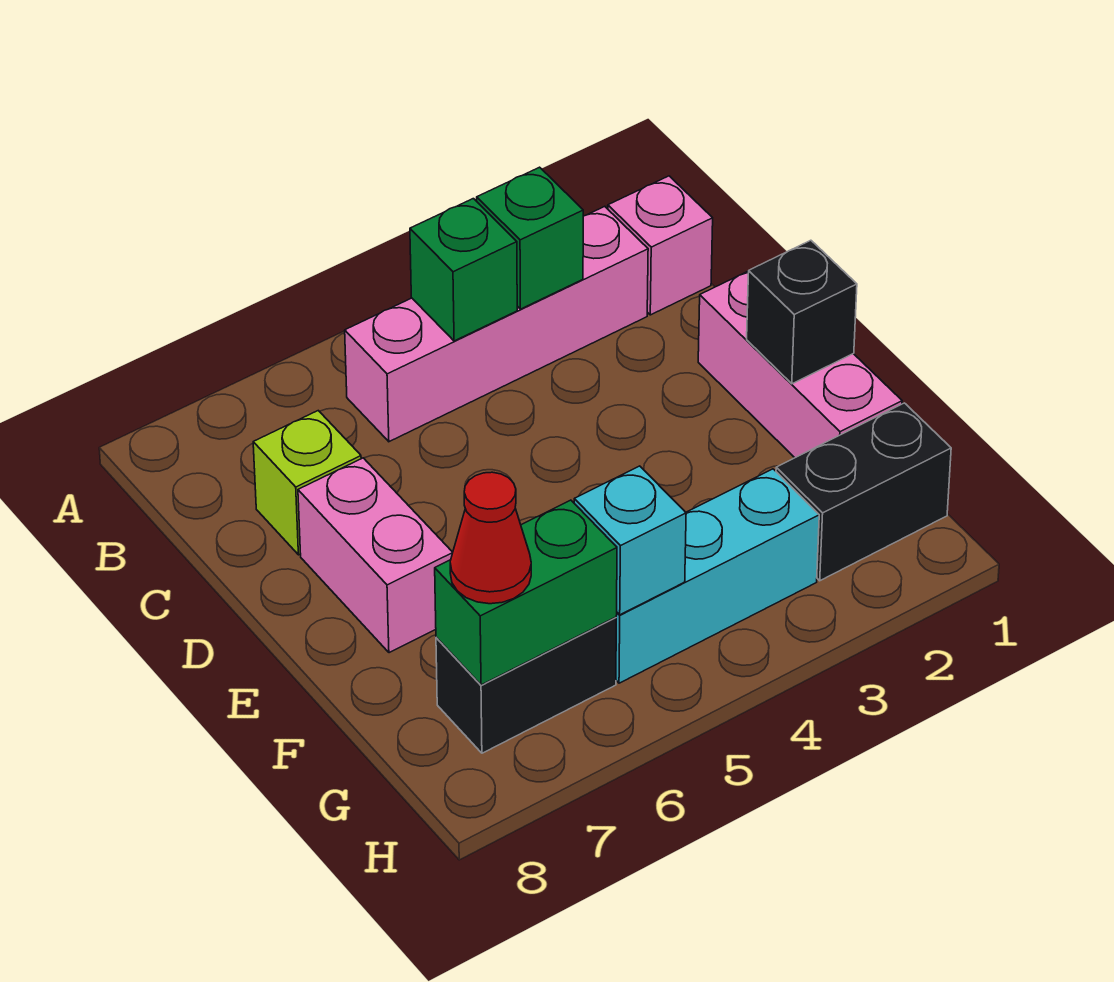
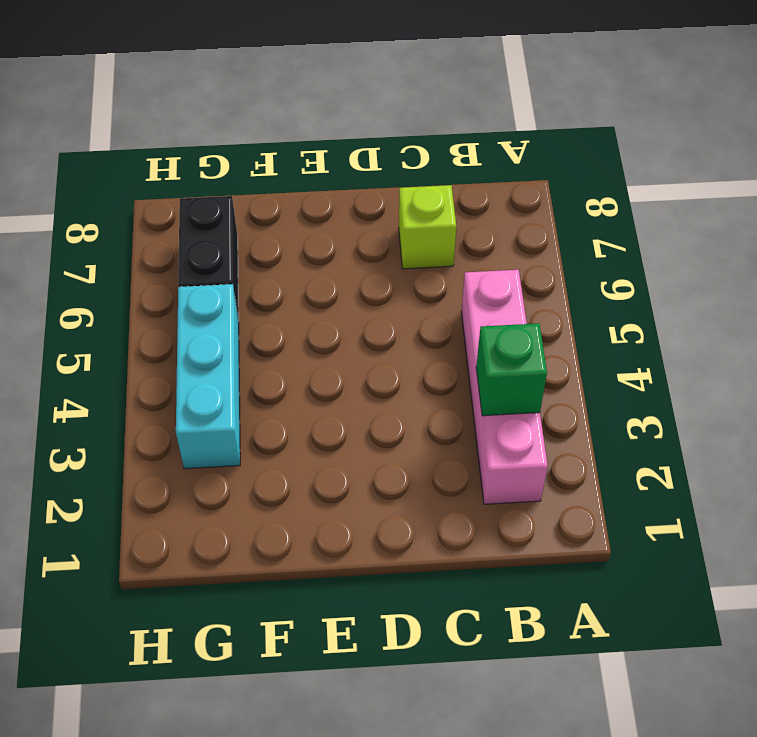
none -> pink 1x1 brick [608,176,713,315]
none -> pink 1x3 brick [698,271,902,458]
none -> pink 1x2 brick [298,458,453,653]

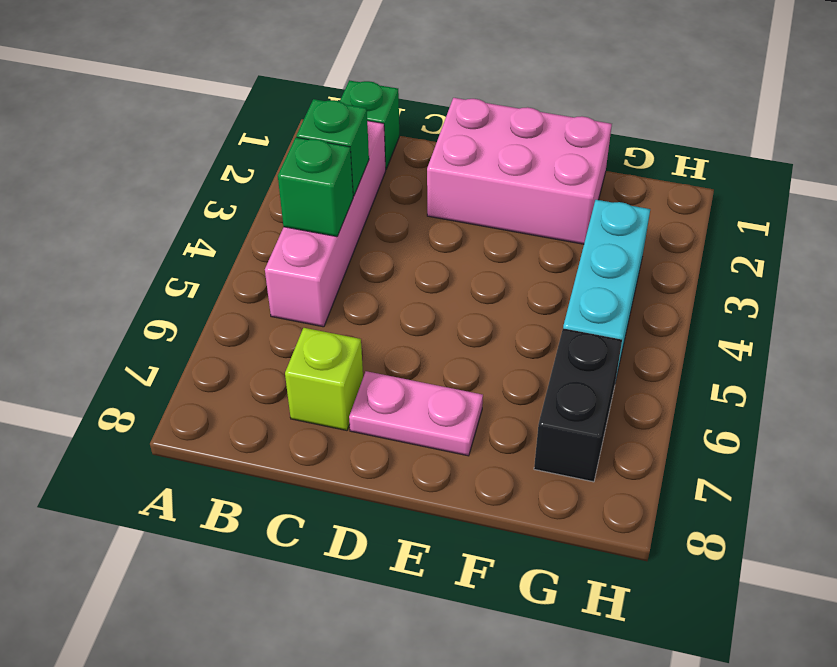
green 1x1 brick [340,80,399,169] -> pink 1x1 brick [608,176,713,315]
pink 2x3 brick [427,98,612,244] -> pink 1x3 brick [698,271,902,458]
pink 1x2 plate [349,371,483,456] -> pink 1x2 brick [298,458,453,653]
none -> black 1x2 brick [776,403,951,581]
none -> black 1x1 brick [747,240,857,384]
none -> cyan 1x1 brick [574,466,686,615]

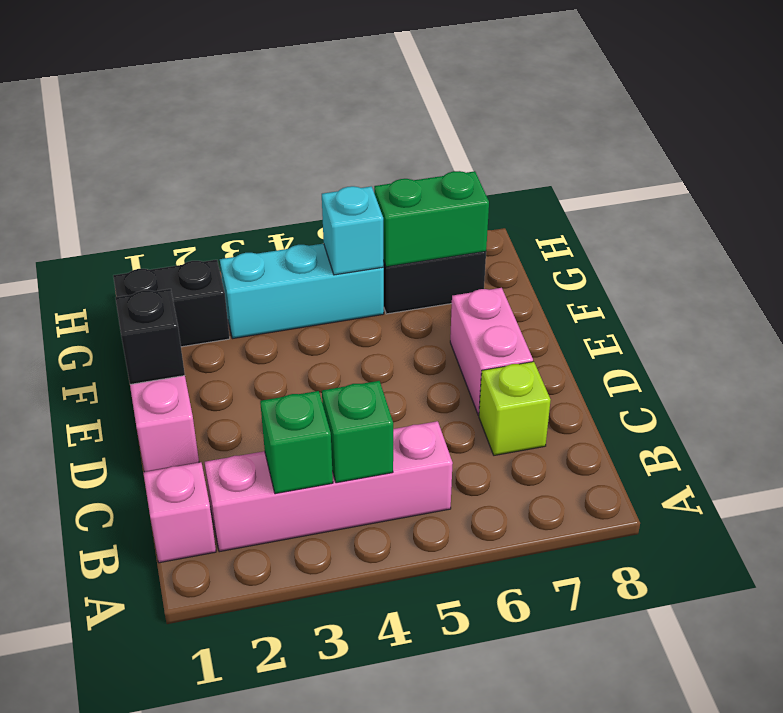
none -> red 1x1 cone [450,472,531,604]

